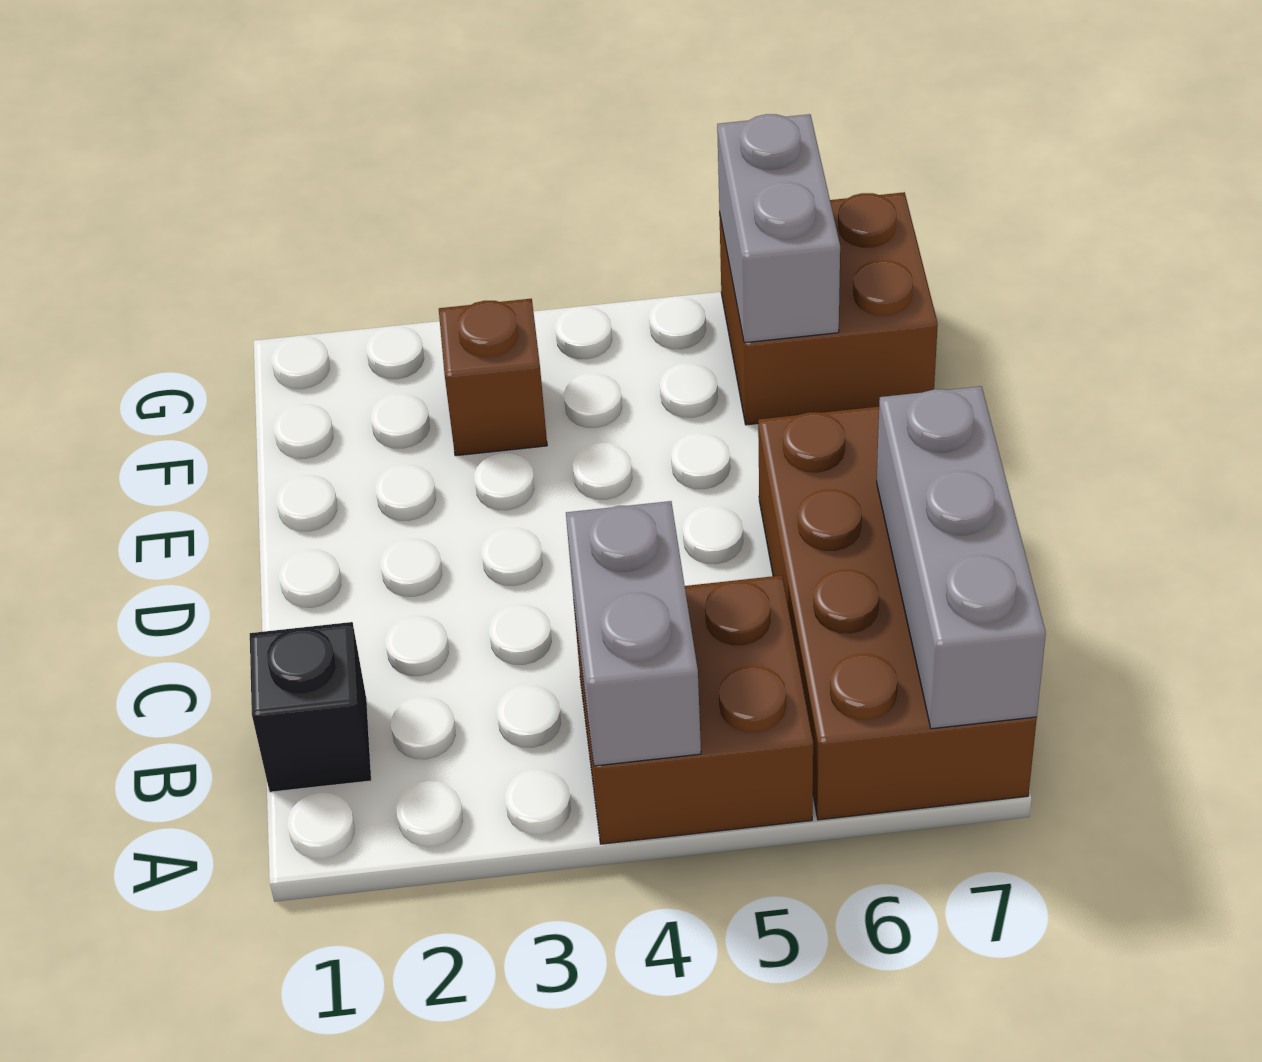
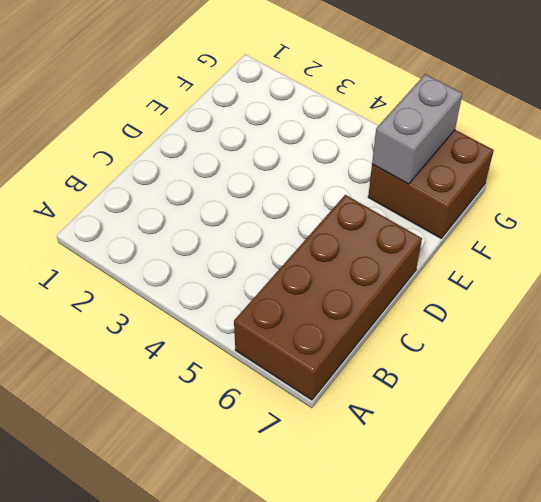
none -> brown 2x2 brick [573,575,813,844]
none -> black 1x1 brick [250,622,371,792]

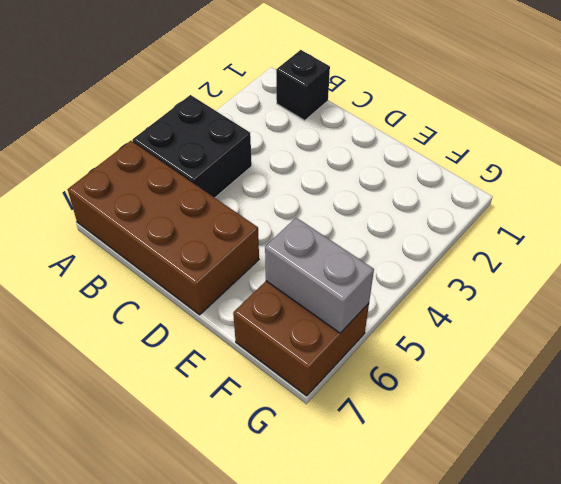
black 2x2 brick [133,95,252,198] -> brown 2x2 brick [573,575,813,844]
none -> brown 1x1 brick [439,299,547,456]
none -> grey 1x2 brick [566,501,701,766]

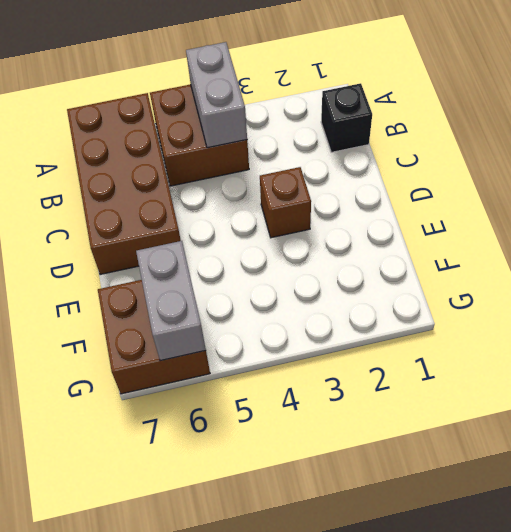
brown 1x1 brick [260,167,311,238] -> brown 1x1 brick moved to [439,299,547,456]
none -> grey 1x3 brick [877,386,1046,729]

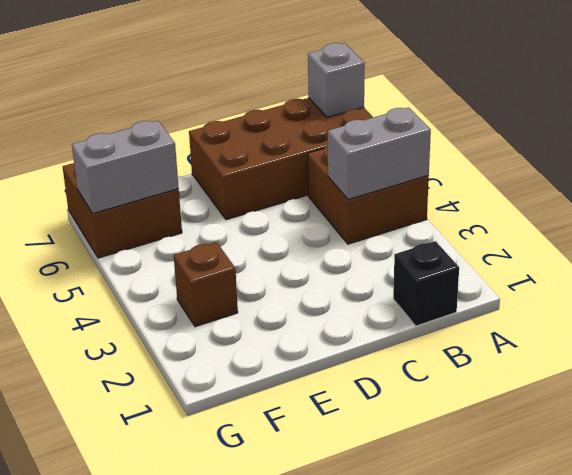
grey 1x1 brick [308,43,365,118] -> grey 1x3 brick [877,386,1046,729]

